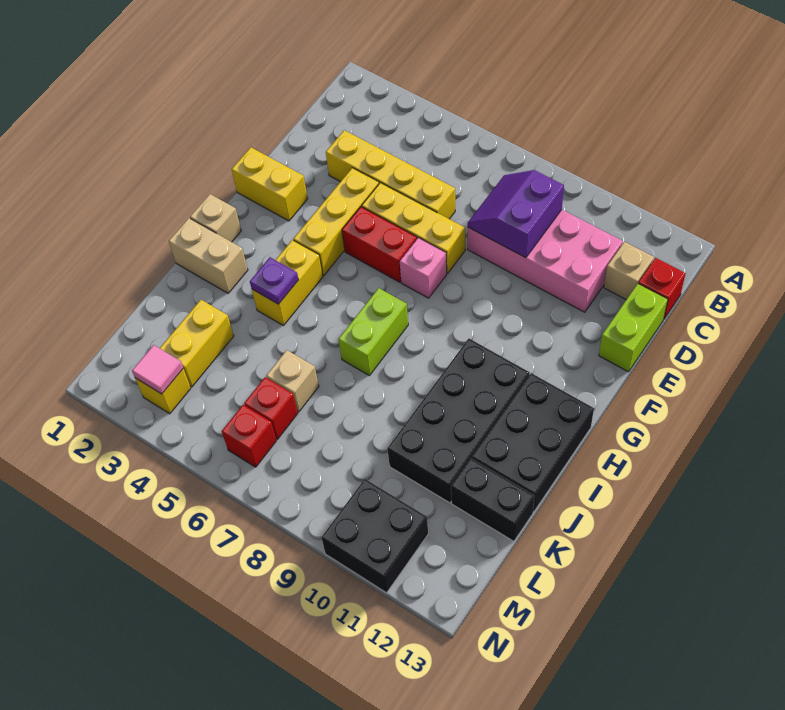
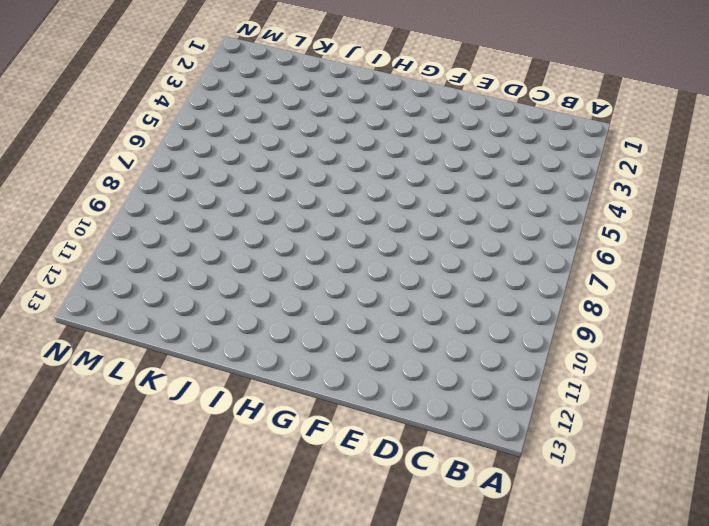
none -> pink 2x4 brick [468,210,623,312]
none -> tan 1x1 brick [604,242,654,300]
none -> red 1x1 brick [638,258,686,319]

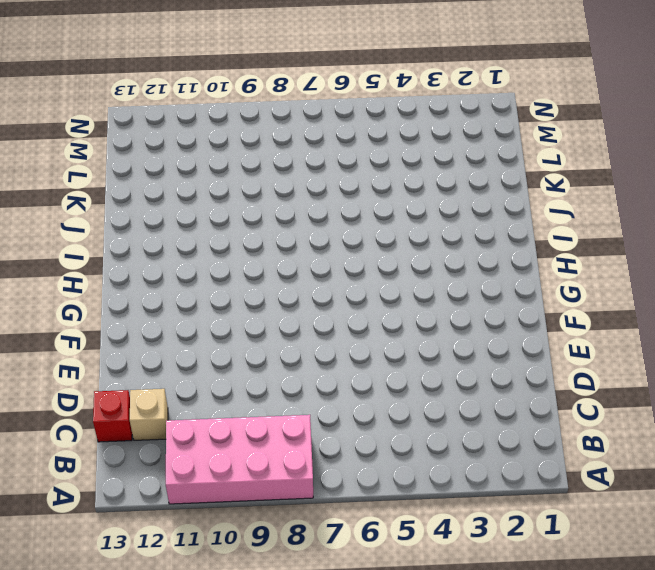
pink 2x4 brick [166,415,313,504] -> pink 2x4 brick moved to [468,210,623,312]
none -> yellow 1x4 brick [326,130,455,219]
none -> lime 1x2 brick [599,284,668,372]
none -> yellow 1x3 brick [293,168,379,275]

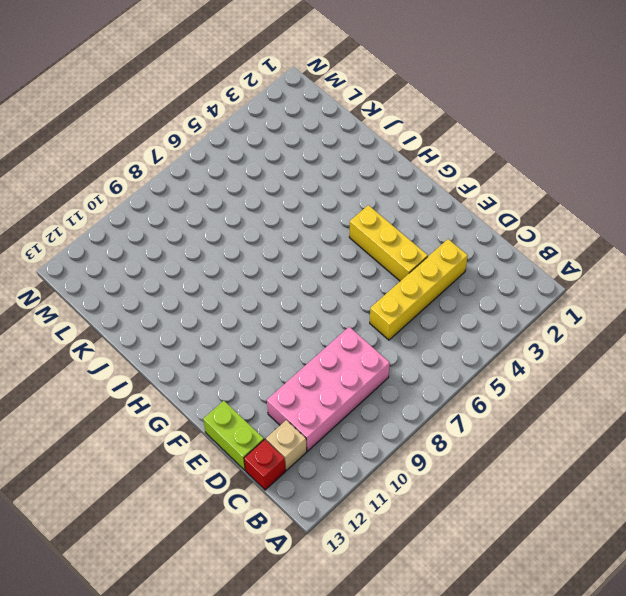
none -> yellow 1x3 brick [362,183,465,273]
none -> yellow 1x2 brick [232,147,308,221]
none -> red 1x2 brick [342,207,417,282]

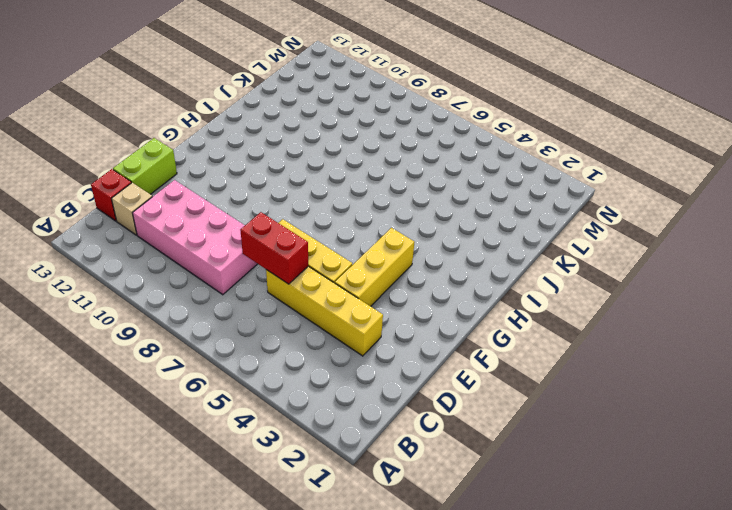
red 1x2 brick [240,212,308,284] -> red 1x2 brick moved to [342,207,417,282]
none -> yellow 1x2 brick [232,147,308,221]
none -> pink 1x1 brick [400,238,447,298]
none -> tan 1x1 brick [190,194,241,242]

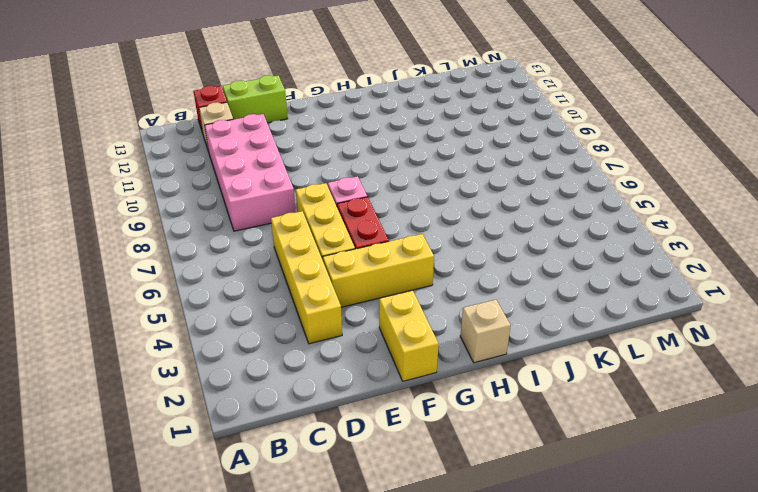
none -> yellow 1x2 brick [252,240,323,325]
none -> lime 1x2 brick [338,288,408,375]
none -> black 2x4 brick [387,339,530,503]

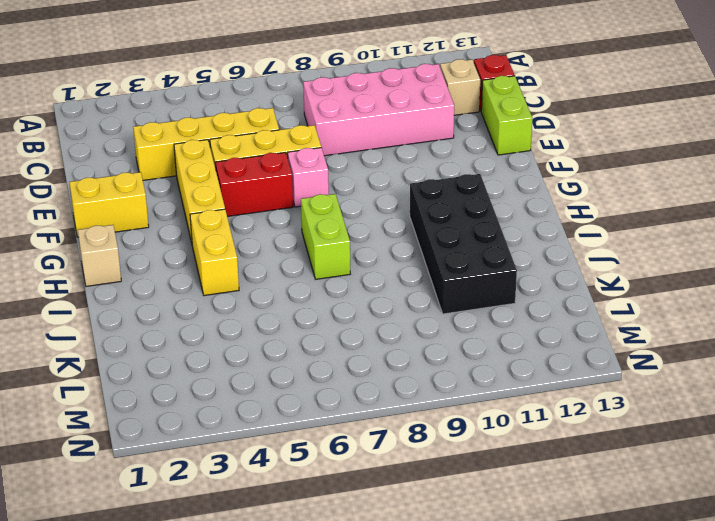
none -> black 2x3 brick [472,373,594,512]
none -> tan 1x2 brick [169,218,248,293]
none -> yellow 1x2 brick [160,300,234,387]

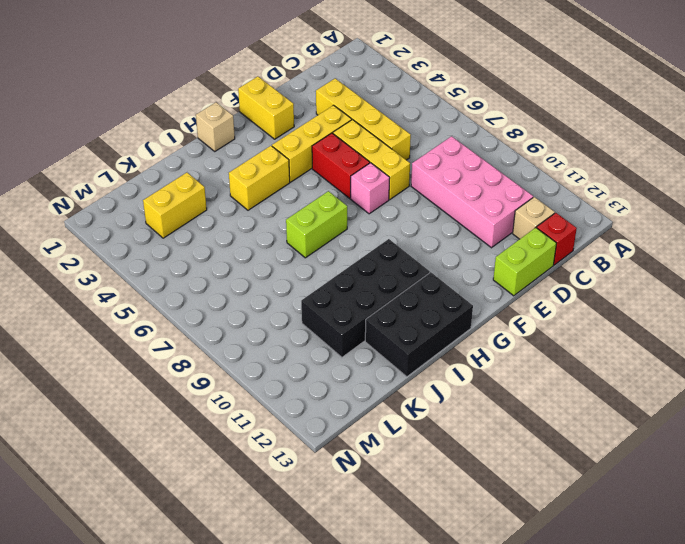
none -> tan 1x2 brick [169,218,248,293]
none -> tan 1x1 brick [266,350,319,412]
none -> black 1x2 brick [451,458,535,541]

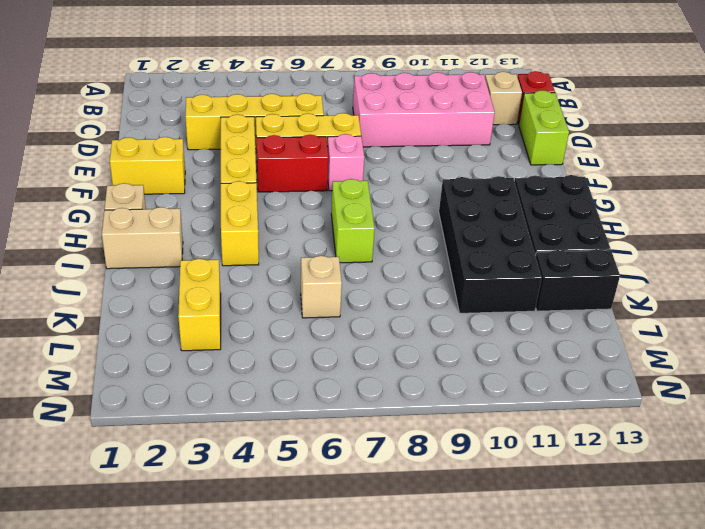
none -> red 1x1 brick [244,377,298,439]
none -> yellow 1x1 brick [135,369,191,414]
none -> red 1x1 brick [222,405,276,467]

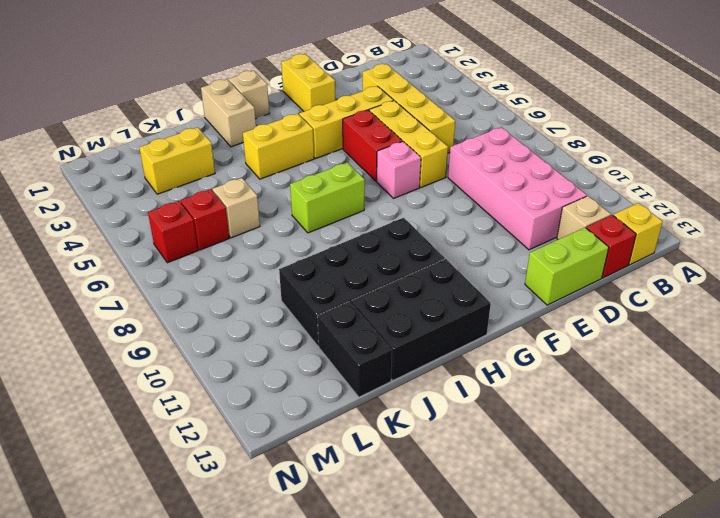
yellow 1x1 brick [613,203,663,265] -> yellow 1x1 brick moved to [135,369,191,414]
none -> black 2x2 brick [321,479,428,593]
none -> purple 2x2 slope [468,170,564,258]
none -> purple 1x1 plate [250,257,299,304]

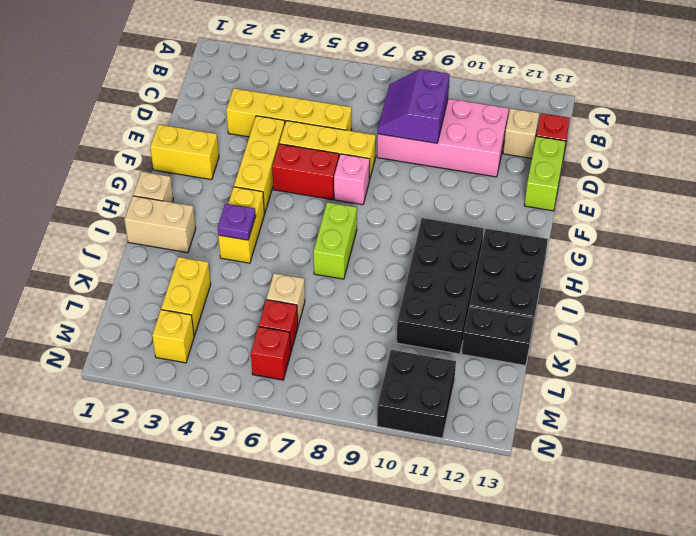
none -> pink 1x1 tile [132,345,183,394]

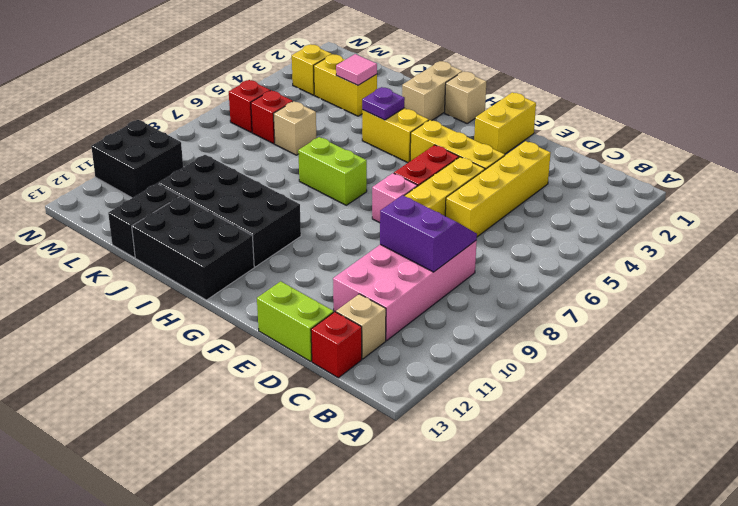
pink 1x1 tile [336,54,377,85] -> pink 1x1 tile moved to [132,345,183,394]

